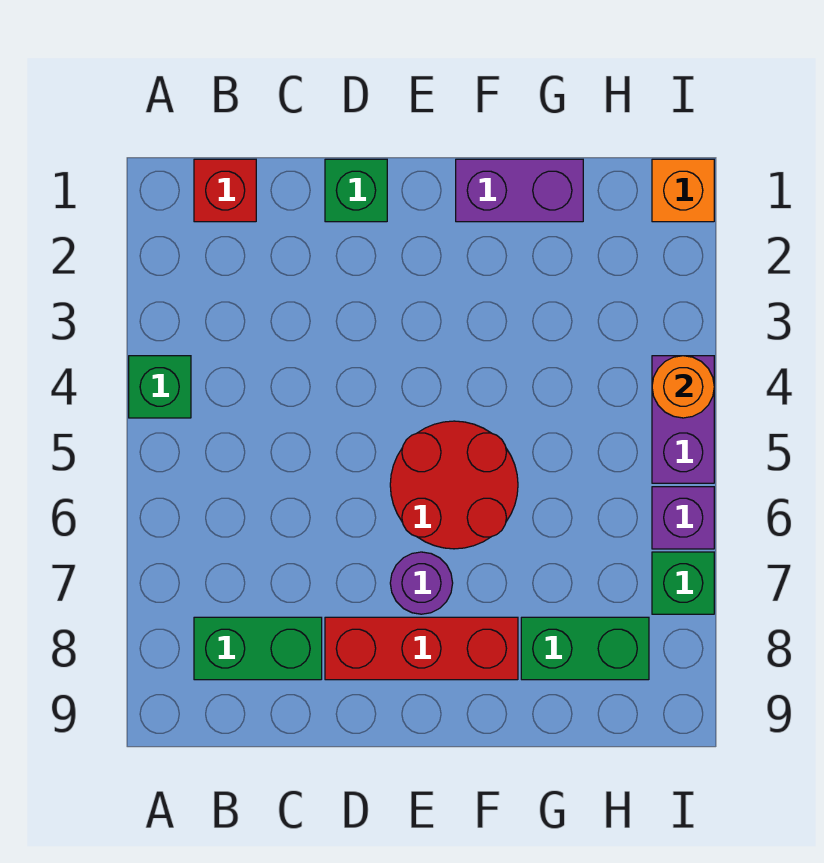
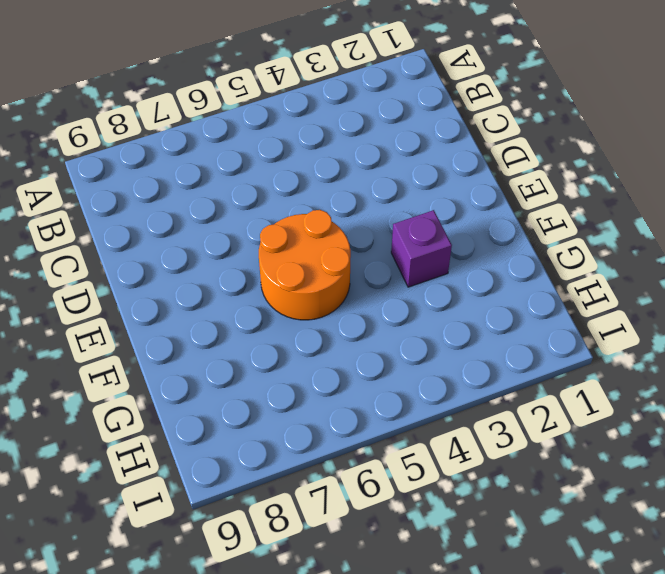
orange 2x2 round brick [259,210,351,320] -> red 2x2 round brick [390,421,518,549]
purple 1x1 brick [391,210,452,287] -> purple 1x1 brick moved to [652,487,714,549]
none -> green 1x1 brick [129,356,191,418]
none -> red 1x1 brick [194,159,256,222]
none -> green 1x2 brick [194,617,322,680]

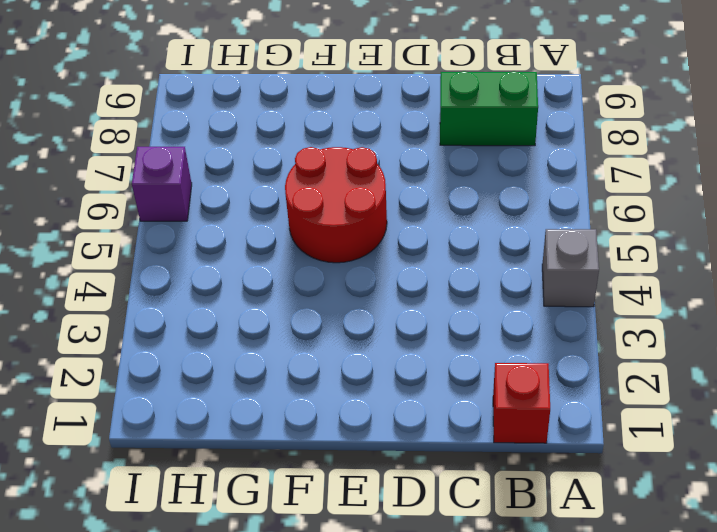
grey 1x1 brick [542,229,599,307] -> green 1x1 brick [129,356,191,418]
none -> green 1x1 brick [325,159,387,222]
none -> red 1x3 brick [325,617,518,680]
none -> purple 1x1 round brick [390,552,453,614]

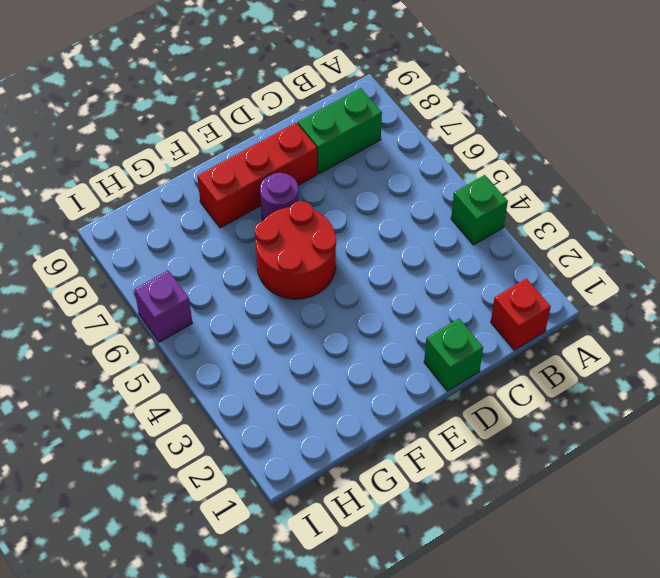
none -> purple 1x2 brick [456,159,583,222]
none -> green 1x2 brick [521,617,649,680]
none -> orange 1x1 brick [652,159,714,222]

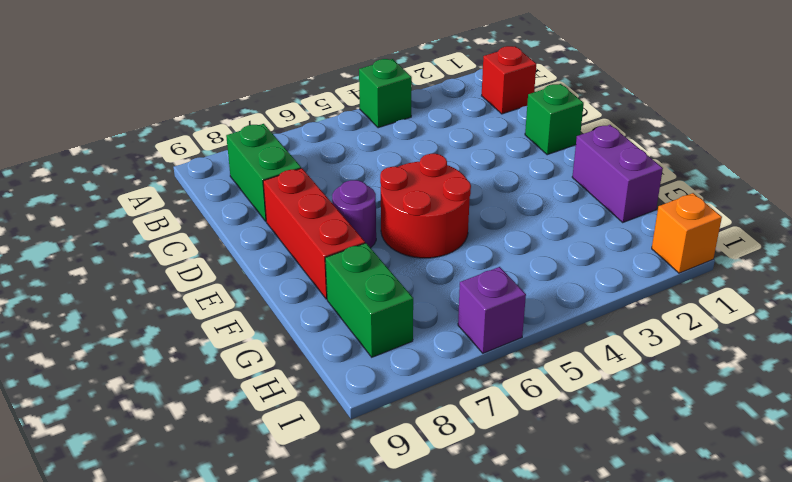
none -> purple 1x2 brick [652,356,714,483]
none -> green 1x1 brick [652,552,714,614]
none -> orange 1x1 round brick [652,356,714,418]

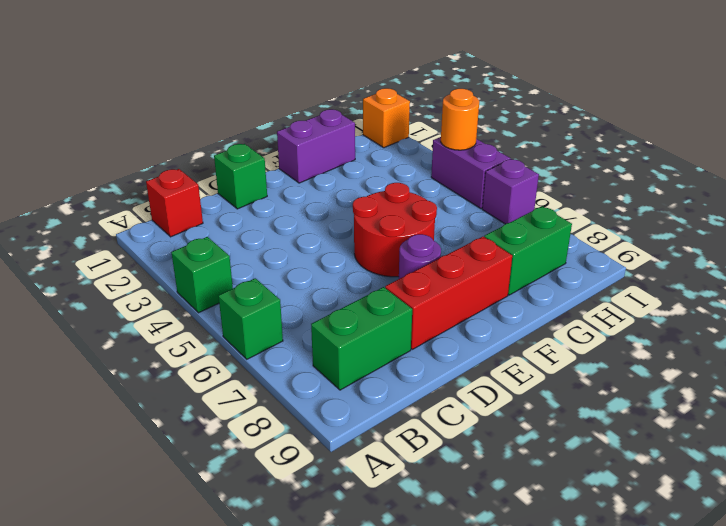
green 1x1 brick [219,278,283,359] -> green 1x1 brick moved to [652,552,714,614]

